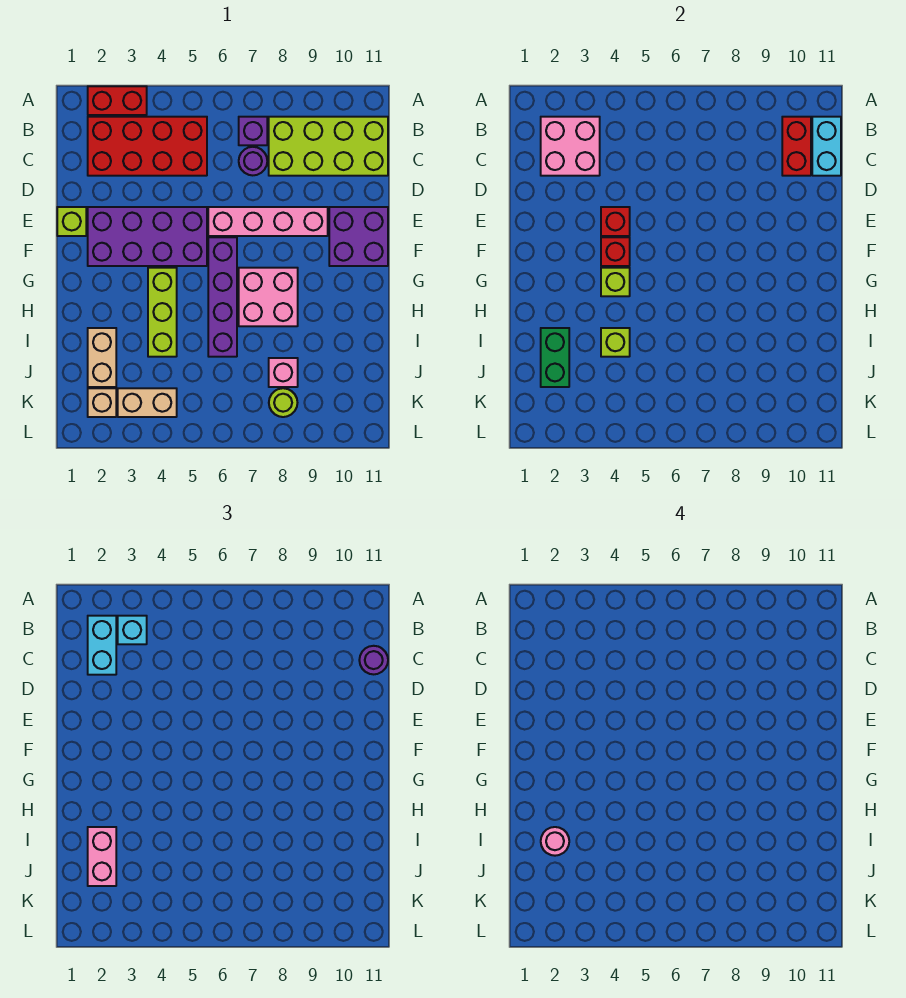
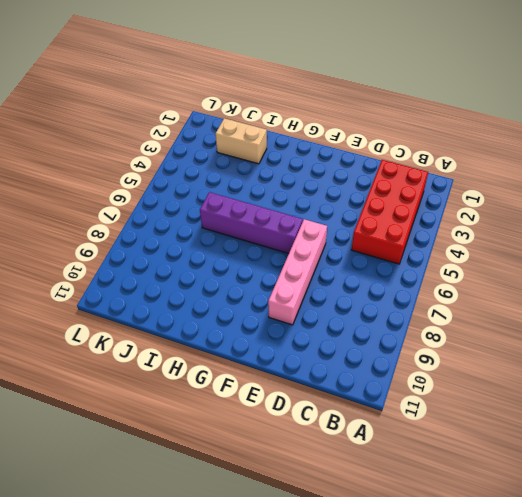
none -> red 1x2 brick [88,86,147,115]
none -> purple 1x1 brick [239,117,267,145]
none -> lime 2x4 brick [269,117,388,176]
none -> purple 1x1 round brick [239,147,267,175]

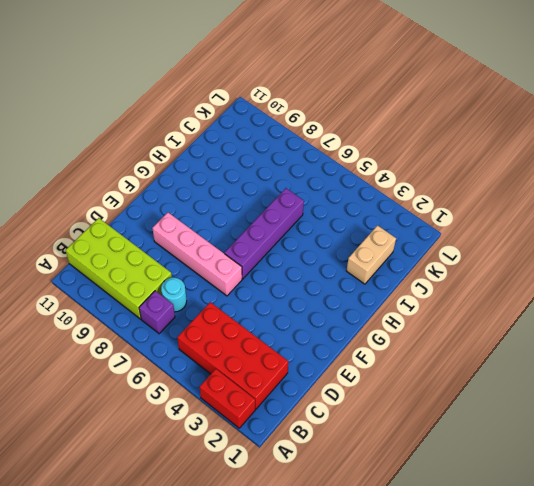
cyan 1x1 round brick [161,278,187,312] -> purple 1x1 round brick [239,147,267,175]
none -> lime 1x1 brick [57,207,86,236]
none -> purple 2x4 brick [88,207,207,266]
none -> purple 2x2 brick [329,207,388,266]
none -> lime 1x3 brick [148,268,177,357]

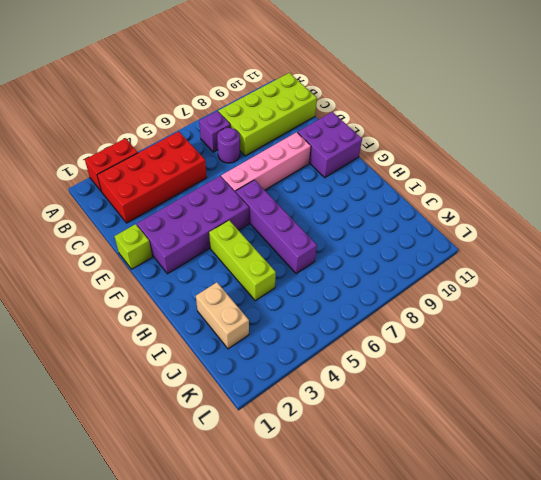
none -> pink 2x2 brick [239,268,298,326]
none -> pink 1x1 brick [269,358,298,387]
none -> tan 1x1 brick [88,388,116,417]
none -> tan 1x2 brick [118,388,177,417]

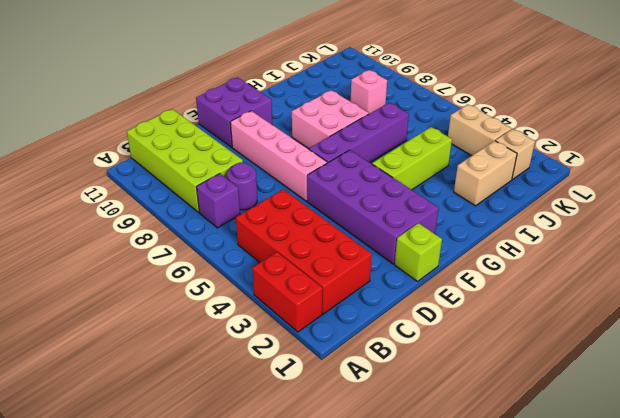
none -> lime 1x1 round brick [269,388,297,417]
none -> pink 2x2 brick [541,117,600,176]
none -> red 1x2 brick [782,117,811,176]
none -> cyan 1x2 brick [812,117,841,176]

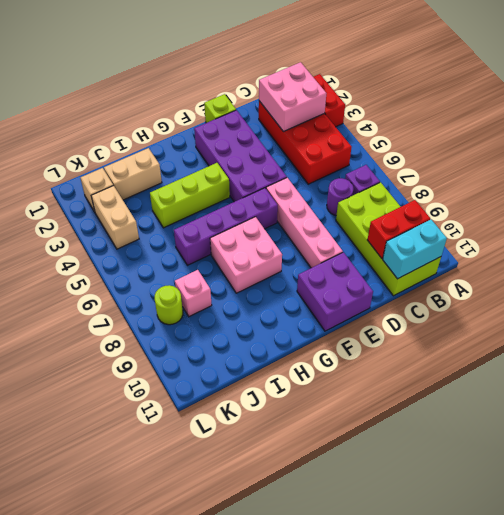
none -> red 1x1 brick [601,207,630,236]
none -> red 1x1 brick [601,237,630,266]
none -> lime 1x1 brick [601,268,630,296]
none -> green 1x2 brick [541,328,569,387]

